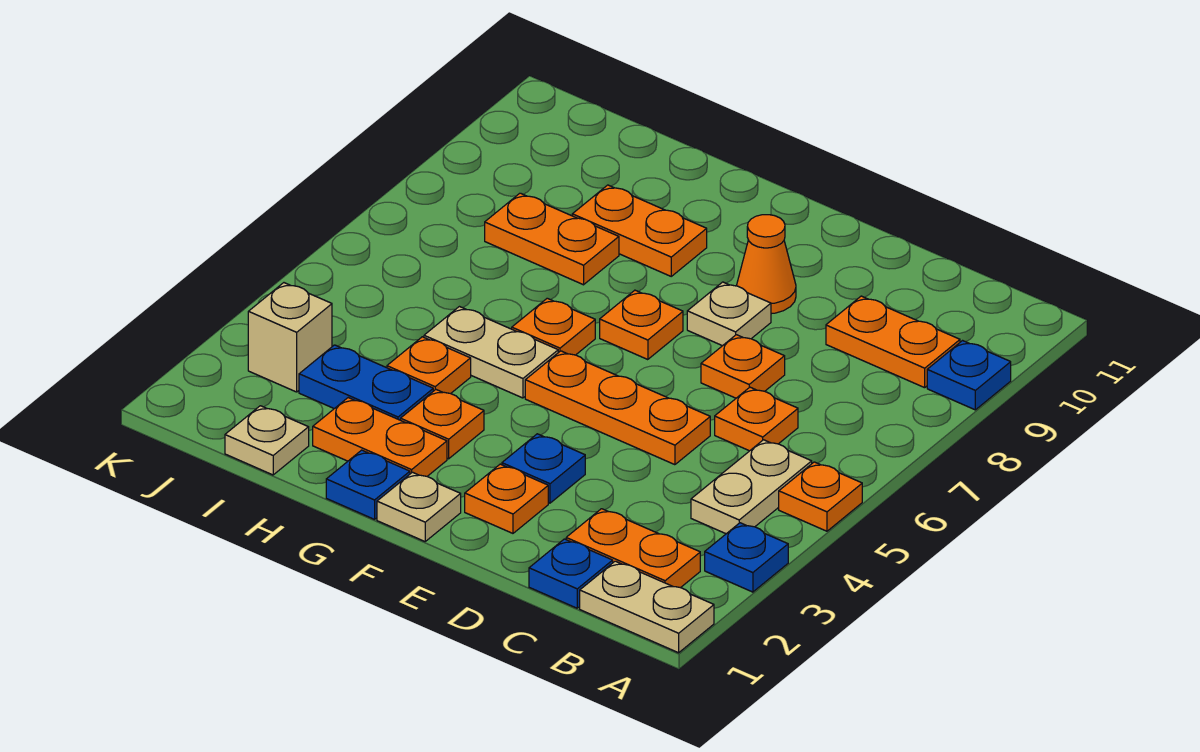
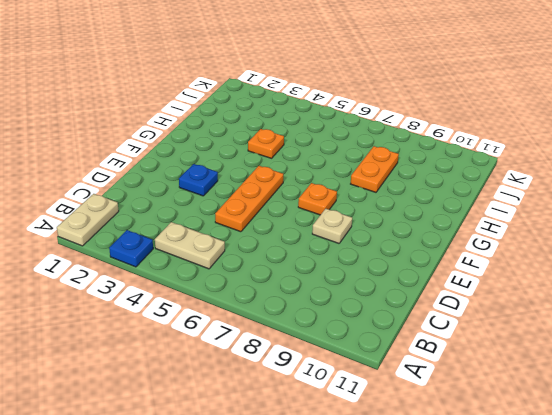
none -> orange 1x1 plate [779,462,862,531]
none -> blue 1x1 plate [927,341,1011,410]
none -> orange 1x2 plate [566,509,700,588]

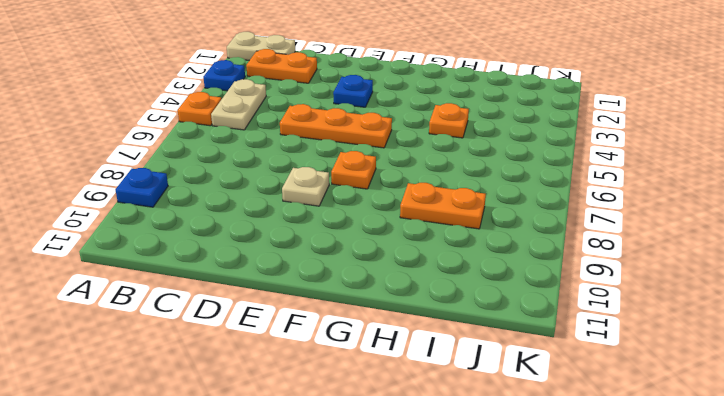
none -> orange 1x2 plate [826,296,960,388]
none -> blue 1x1 plate [529,539,613,608]
none -> orange 1x1 plate [715,387,798,451]

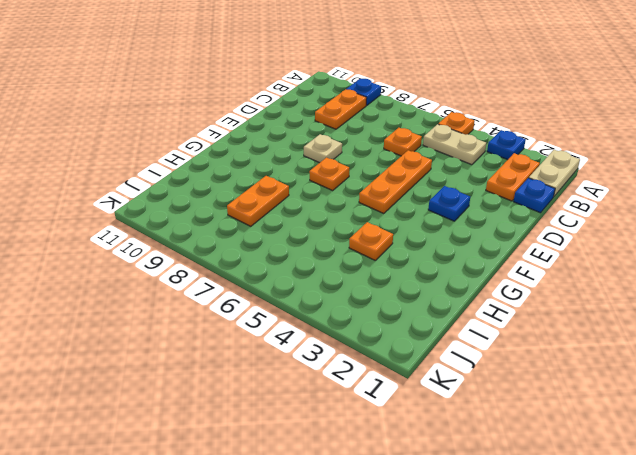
none -> orange 1x1 plate [701,335,785,398]
none -> orange 1x1 plate [465,464,548,533]
none -> orange 1x1 cone [736,215,796,314]

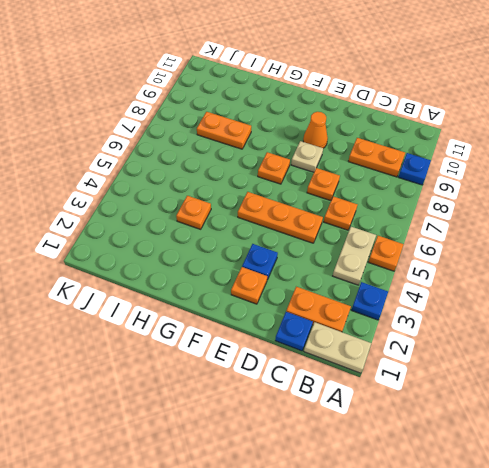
none -> tan 1x1 plate [377,472,461,541]
none -> blue 1x1 plate [326,450,410,519]
none -> orange 1x2 plate [313,398,447,476]

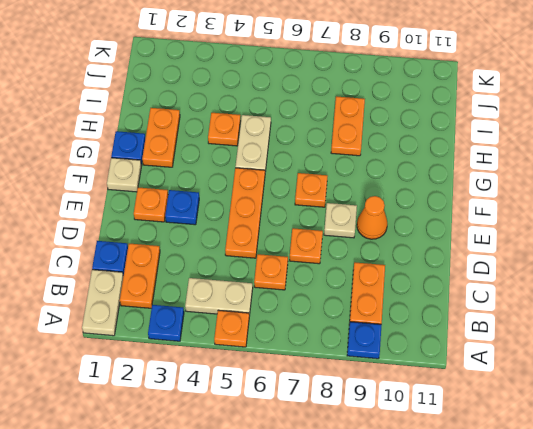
none -> orange 1x1 plate [401,390,484,459]
none -> orange 1x1 plate [512,298,595,355]
none -> orange 1x2 plate [572,185,707,276]

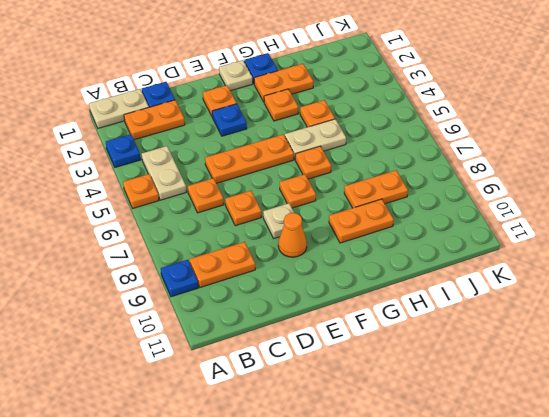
none -> blue 1x2 plate [299,345,433,420]
none -> tan 1x1 plate [225,406,309,475]
none -> tan 1x1 brick [248,283,332,392]

